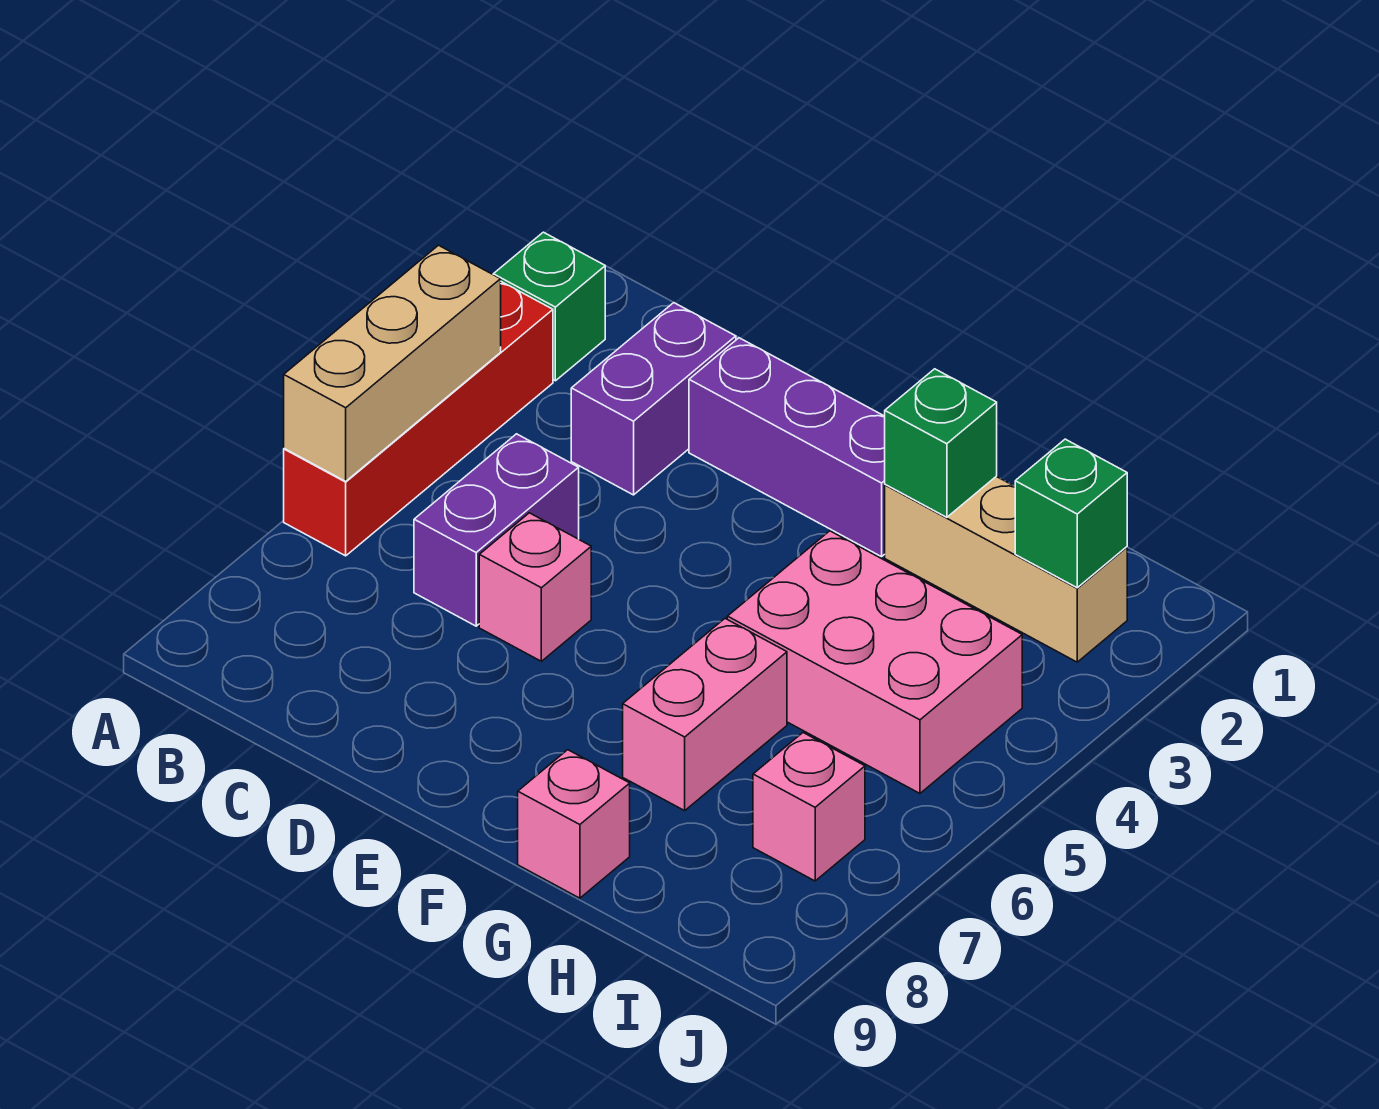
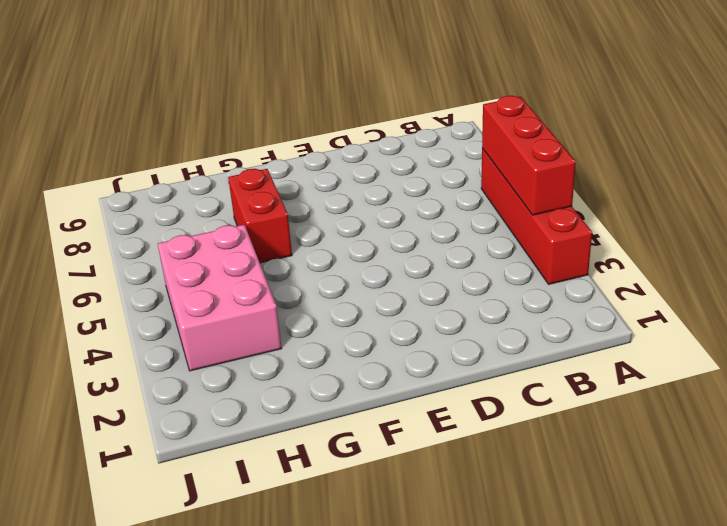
red 1x3 brick [482,96,576,215] -> tan 1x3 brick [284,245,501,481]
red 1x2 brick [228,169,292,263] -> pink 1x2 brick [623,619,787,811]
pink 2x3 brick [158,225,282,371] -> pink 2x3 brick turned to [727,531,1022,793]
none -> green 1x1 brick [493,232,605,381]
none -> purple 1x2 brick [571,303,736,495]
none -> purple 1x2 brick [414,434,579,626]

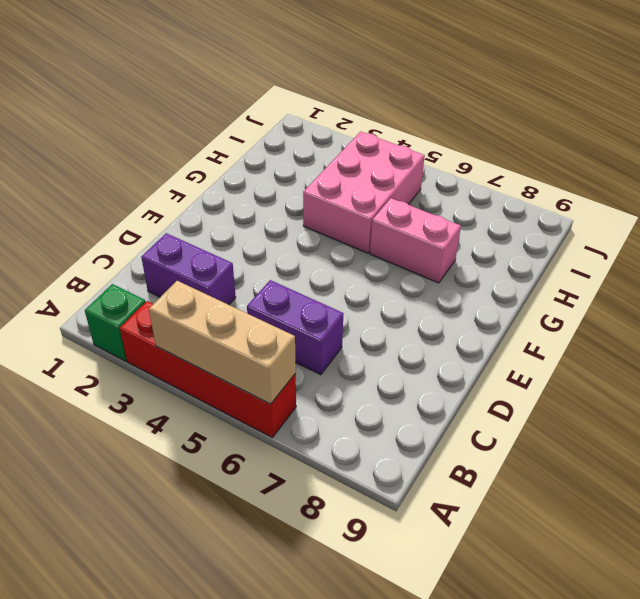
none -> purple 1x3 brick [689,338,885,557]
none -> pink 1x1 brick [479,513,591,661]
none -> tan 1x3 brick [885,476,1127,662]

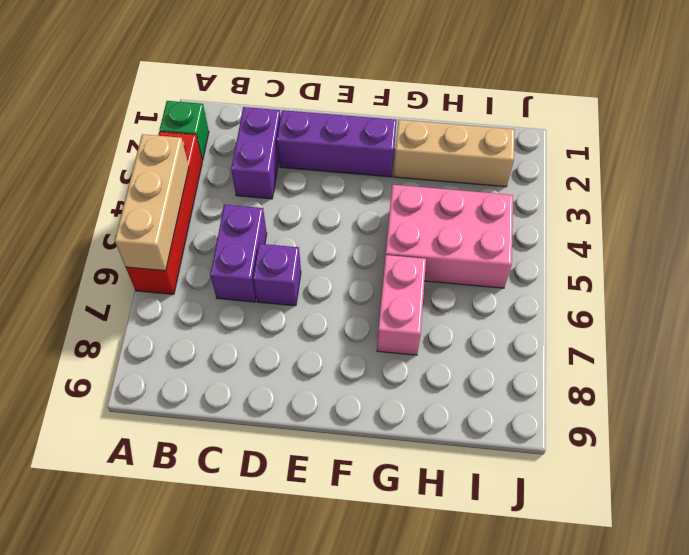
purple 1x1 brick [253,244,301,306] -> pink 1x1 brick [479,513,591,661]
none -> pink 1x1 brick [518,750,630,898]
none -> pink 1x1 brick [753,733,865,881]
none -> green 1x1 brick [885,369,997,517]

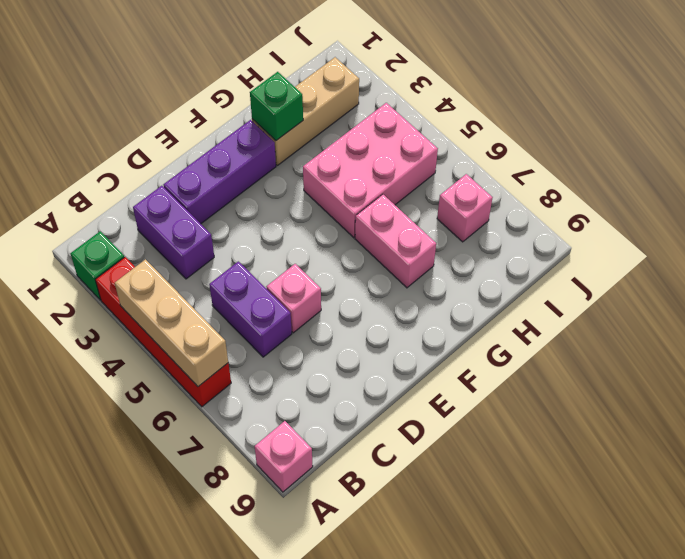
pink 1x1 brick [255,421,313,492] -> pink 1x1 brick moved to [518,750,630,898]
none -> green 1x1 brick [1015,439,1127,588]

